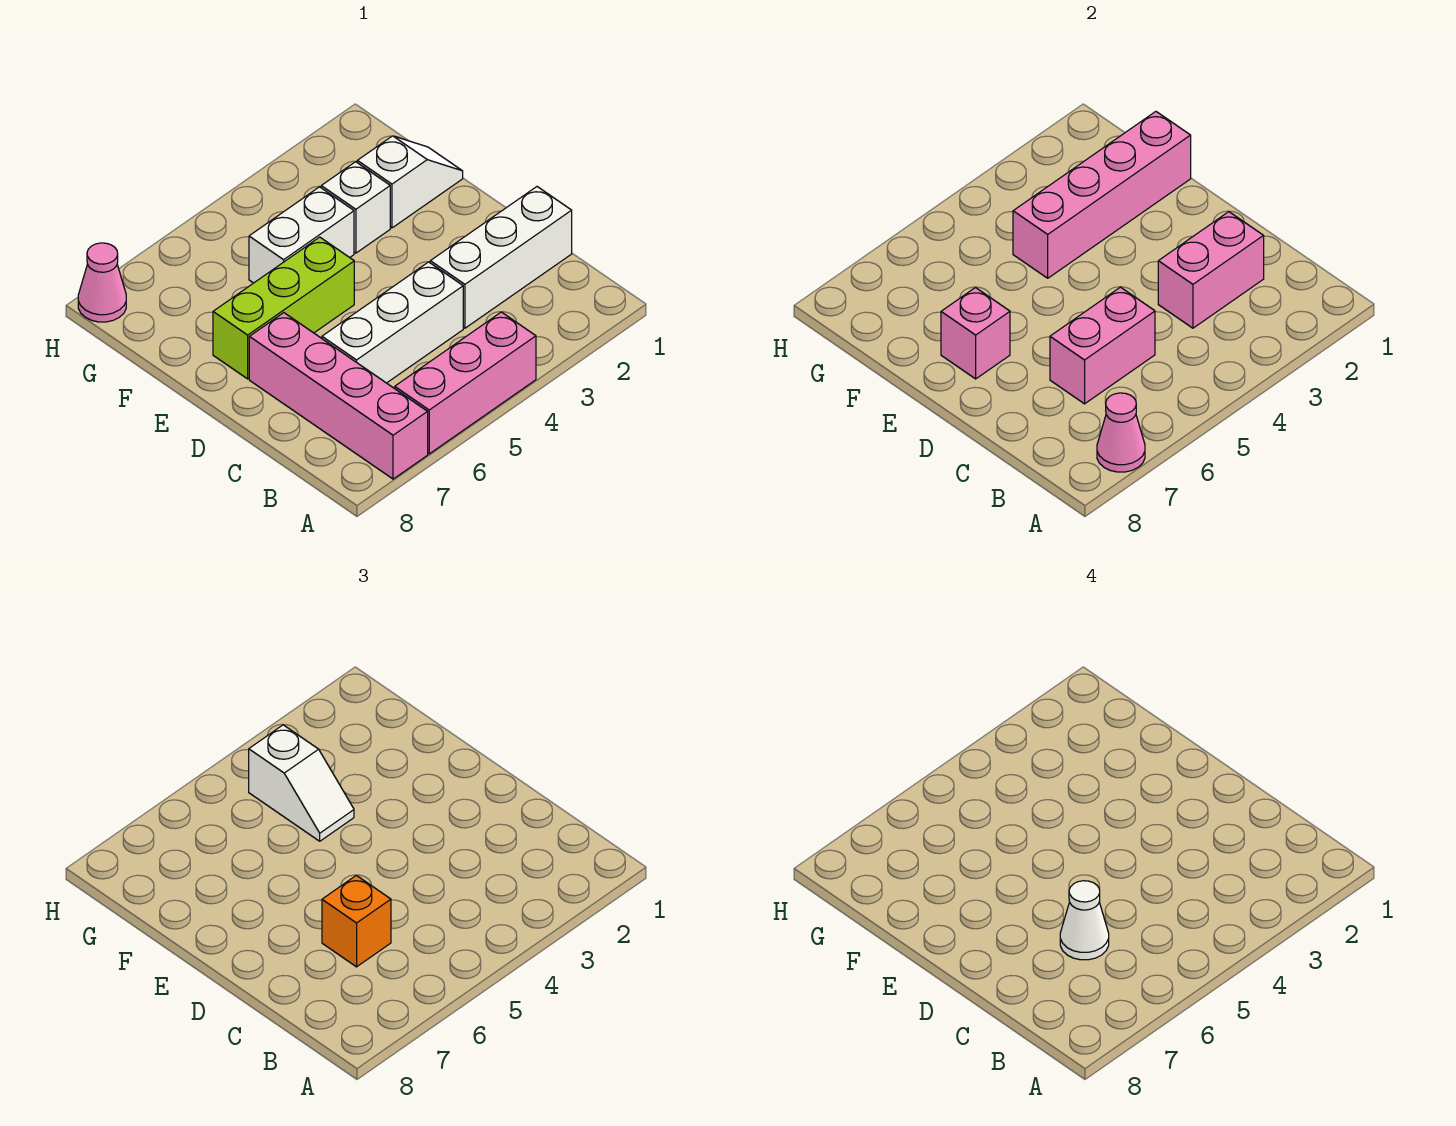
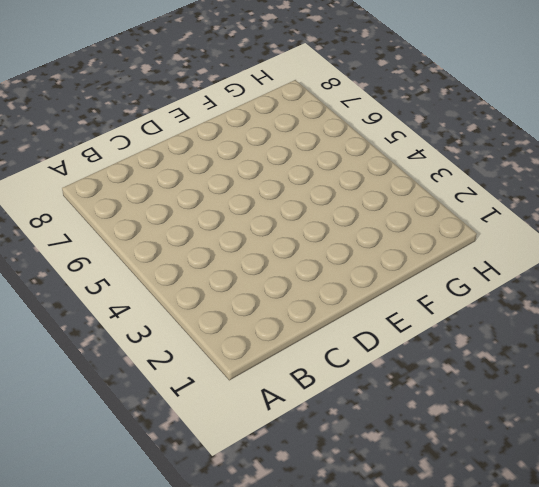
none -> pink 1x3 brick [395,312,536,454]
none -> pink 1x4 brick [249,313,428,479]
none -> white 1x3 brick [430,187,572,328]

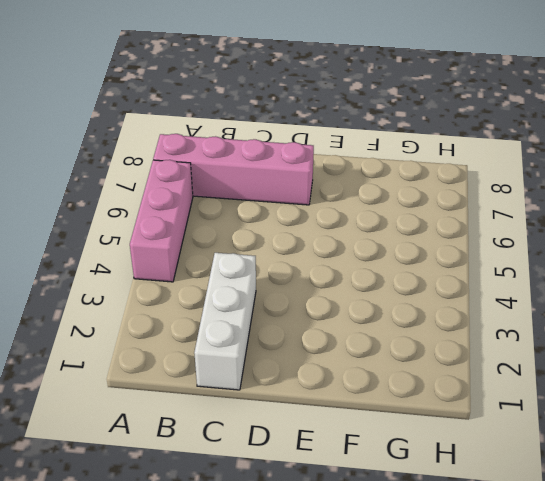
none -> white 1x3 brick [322,262,463,383]
none -> lime 1x3 brick [213,237,354,379]
none -> white 1x2 slope [357,136,463,228]

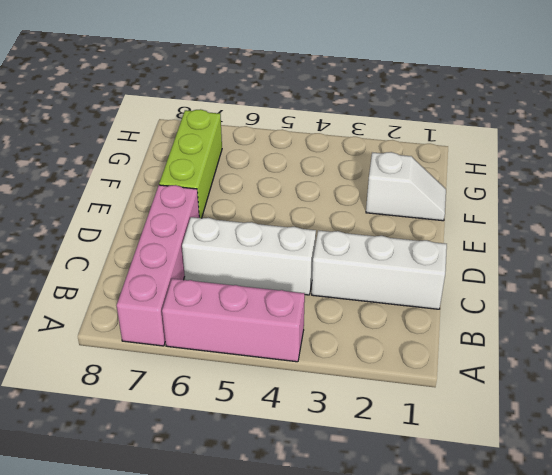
lime 1x3 brick [159,109,222,218] -> lime 1x3 brick turned to [213,237,354,379]
none -> white 1x1 brick [321,162,390,253]
none -> white 1x2 brick [249,187,354,283]
none -> pink 1x1 cone [78,243,126,322]

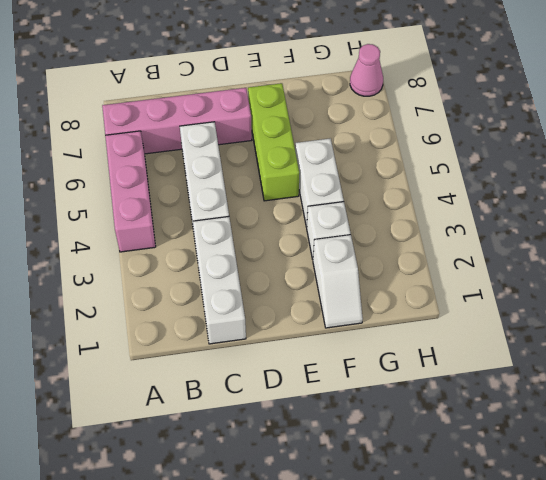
none -> pink 1x1 cone [1097,393,1145,472]
none -> pink 1x2 brick [1158,212,1264,328]
none -> pink 1x2 brick [1050,287,1155,404]

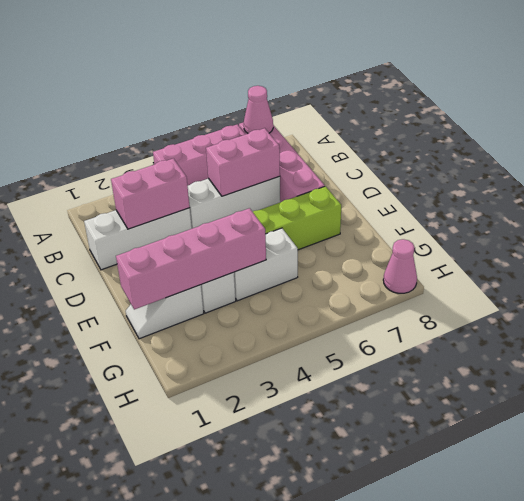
none -> pink 1x1 brick [941,288,1010,379]
none -> orange 1x1 brick [322,875,391,967]
none -> white 1x2 slope [249,725,354,841]

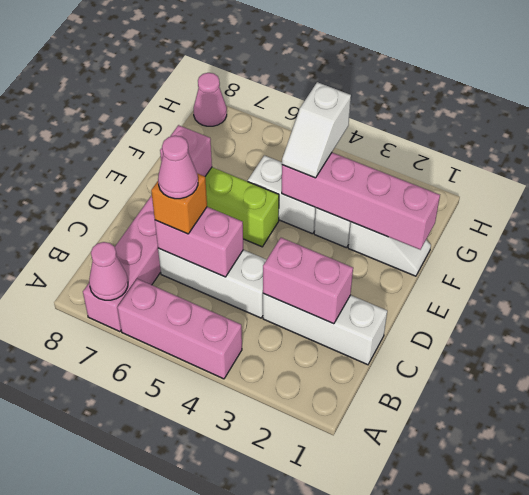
pink 1x1 cone [158,136,198,199] -> white 1x1 cone [1060,881,1109,960]

